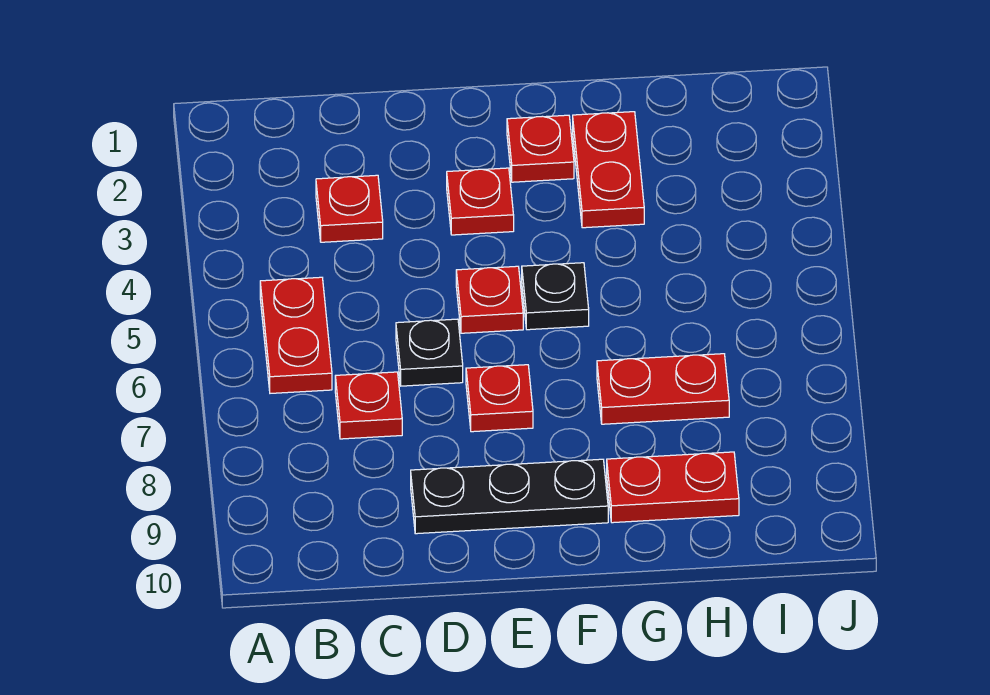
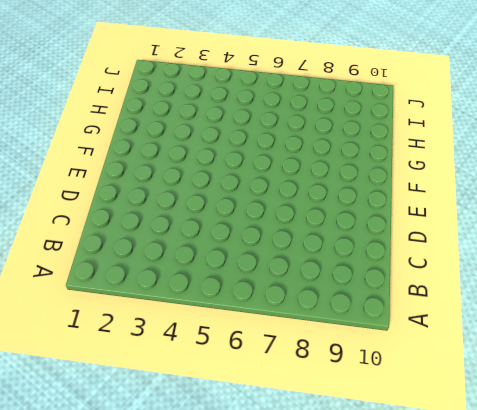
none -> red 1x2 plate [260,277,332,393]
none -> red 1x1 plate [316,175,383,242]
none -> red 1x1 plate [335,372,402,439]

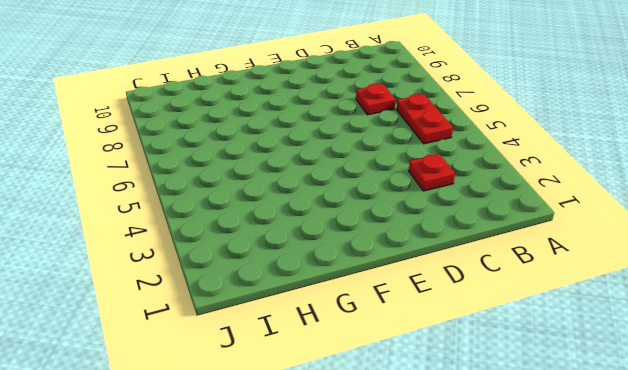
none -> black 1x1 plate [396,319,463,386]
none -> black 1x3 plate [411,459,608,534]
none -> red 1x1 plate [447,168,514,235]

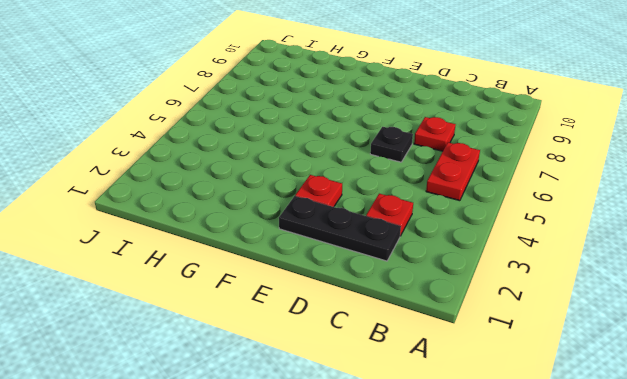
black 1x3 plate [279,196,401,261] -> black 1x3 plate moved to [411,459,608,534]
none -> red 1x1 plate [456,266,523,333]
none -> red 1x1 plate [466,365,533,432]
none -> red 1x1 plate [507,115,574,182]

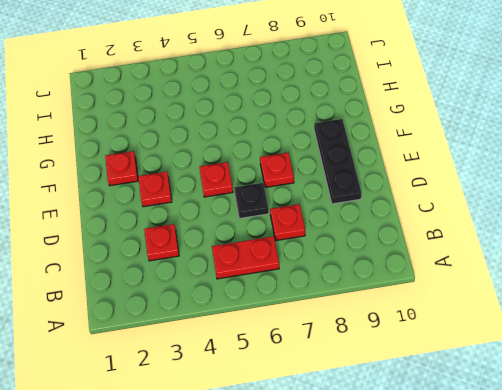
none -> black 1x1 plate [522,263,589,330]
none -> red 1x2 plate [573,112,644,228]
none -> red 1x2 plate [597,354,729,424]

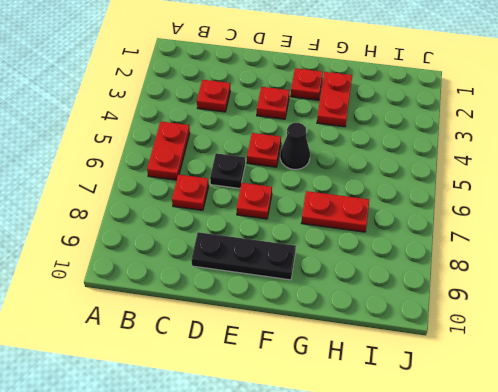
black 1x1 cone [280,123,310,169] -> black 1x1 plate [522,263,589,330]
none -> red 1x2 plate [607,452,739,523]

